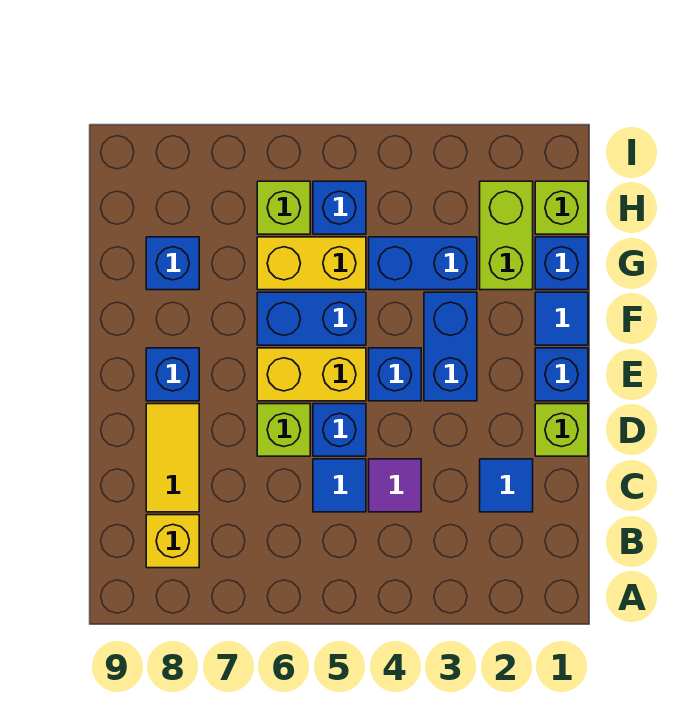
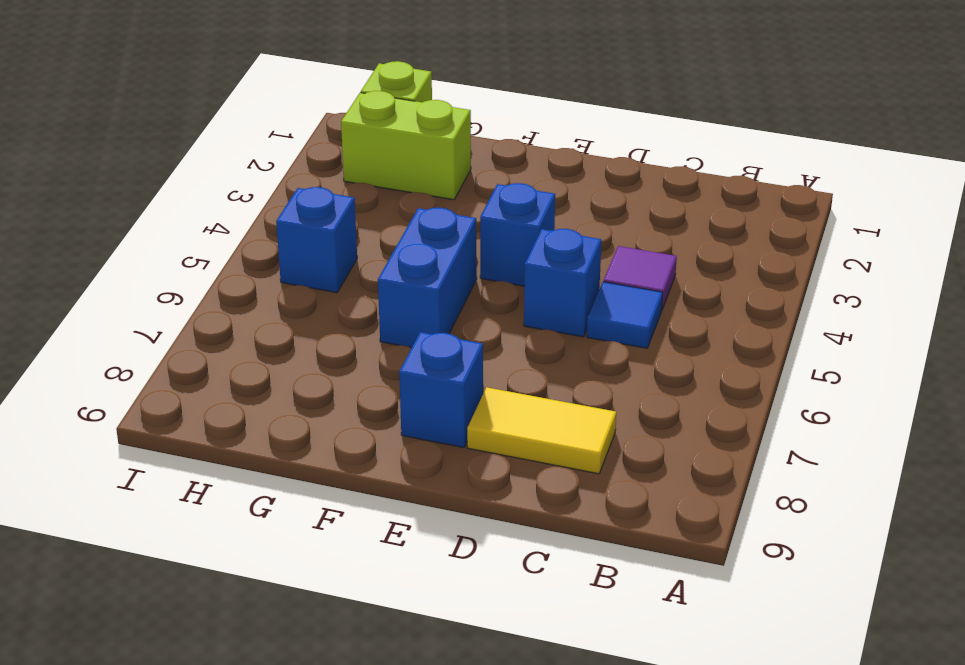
none -> yellow 1x1 brick [146,515,199,568]
none -> blue 1x1 tile [480,459,533,512]
none -> lime 1x1 brick [535,404,588,456]

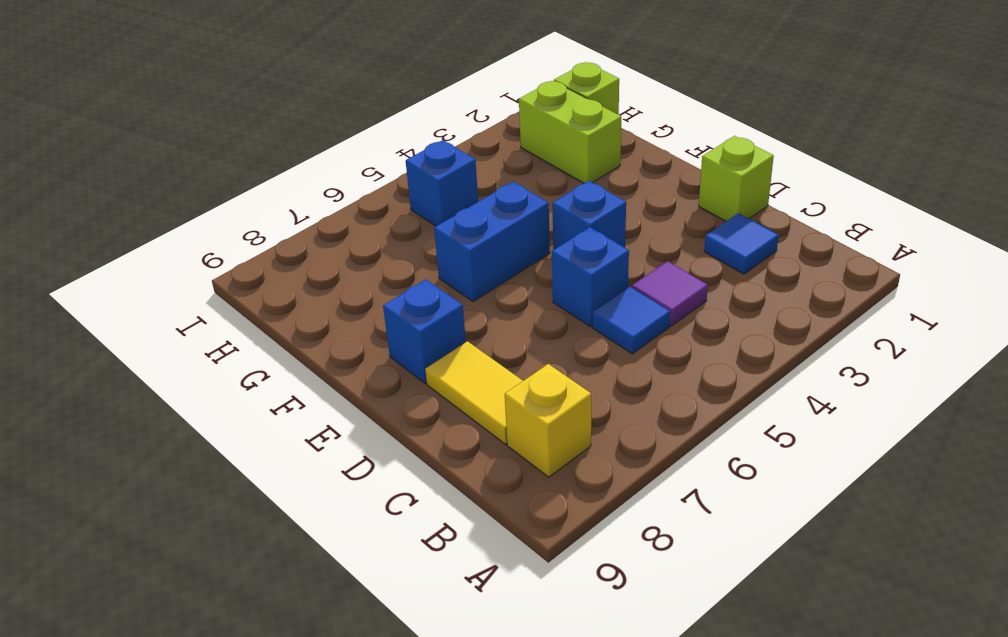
none -> lime 1x1 brick [257,404,310,456]
none -> blue 1x1 brick [535,348,588,401]
none -> blue 1x2 brick [424,292,477,401]

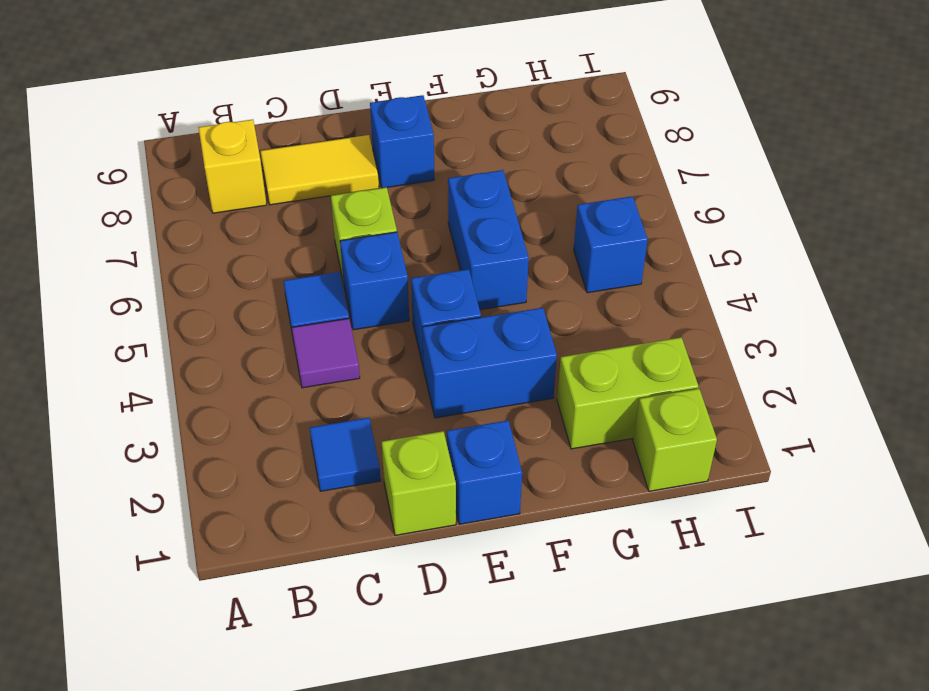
none -> yellow 1x2 brick [257,348,366,401]
none -> blue 1x1 tile [535,292,588,345]
none -> blue 1x1 brick [535,237,588,290]

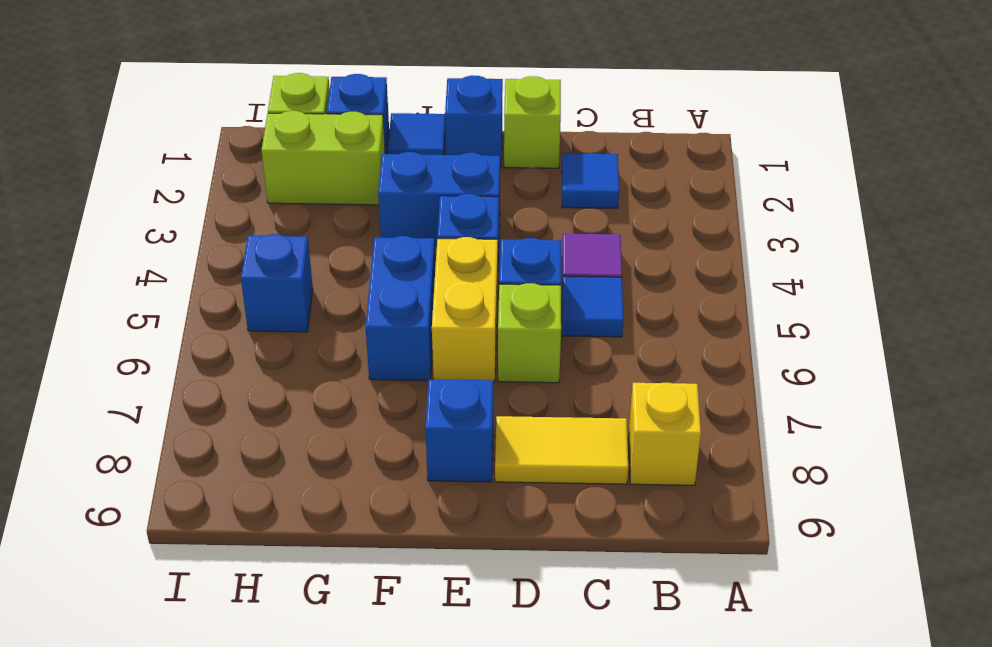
none -> blue 1x2 brick [369,237,477,290]
none -> yellow 1x2 brick [257,237,366,290]
none -> blue 1x1 brick [146,237,199,290]

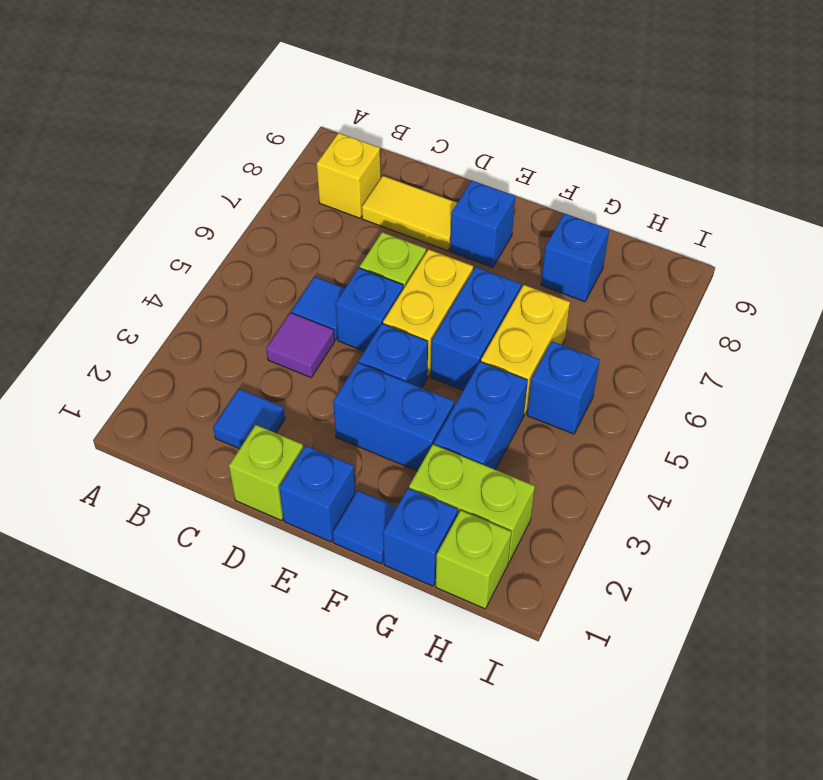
none -> lime 1x1 brick [257,181,310,234]

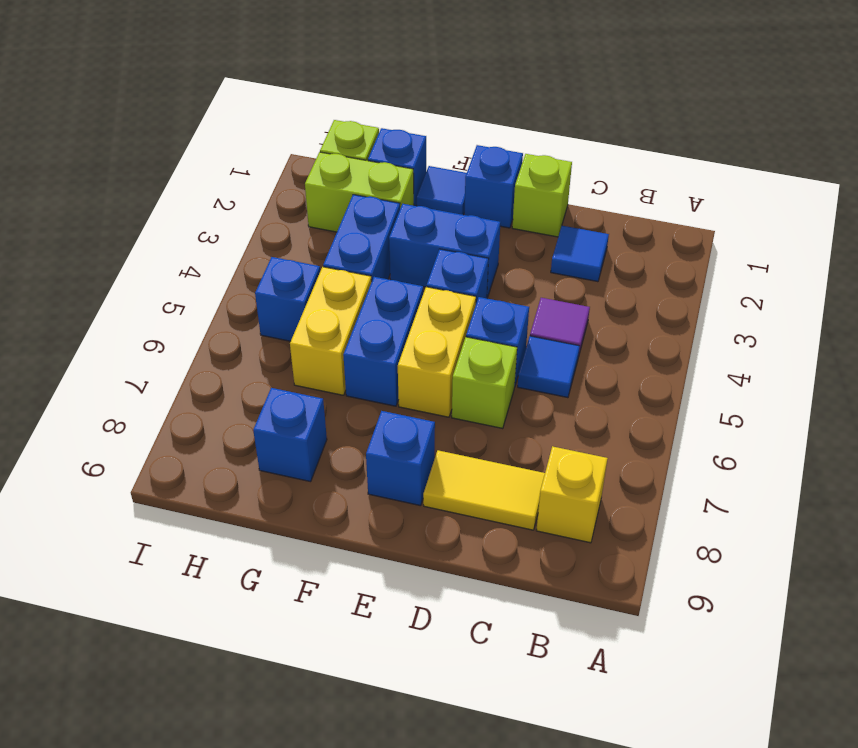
none -> lime 1x1 brick [257,181,310,234]

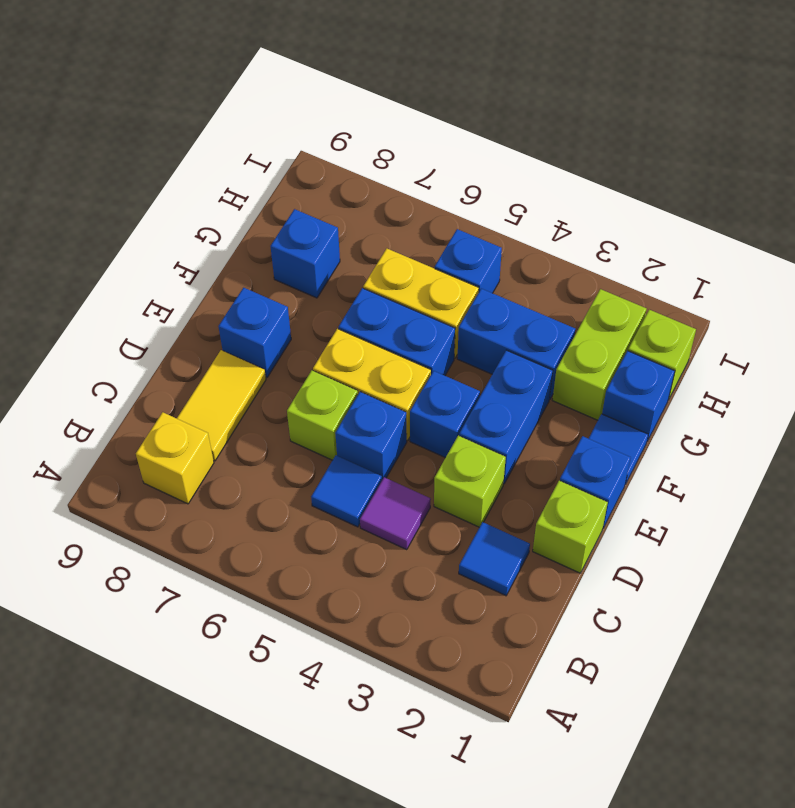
lime 1x1 brick [434,435,506,527] -> lime 1x1 brick moved to [257,181,310,234]

